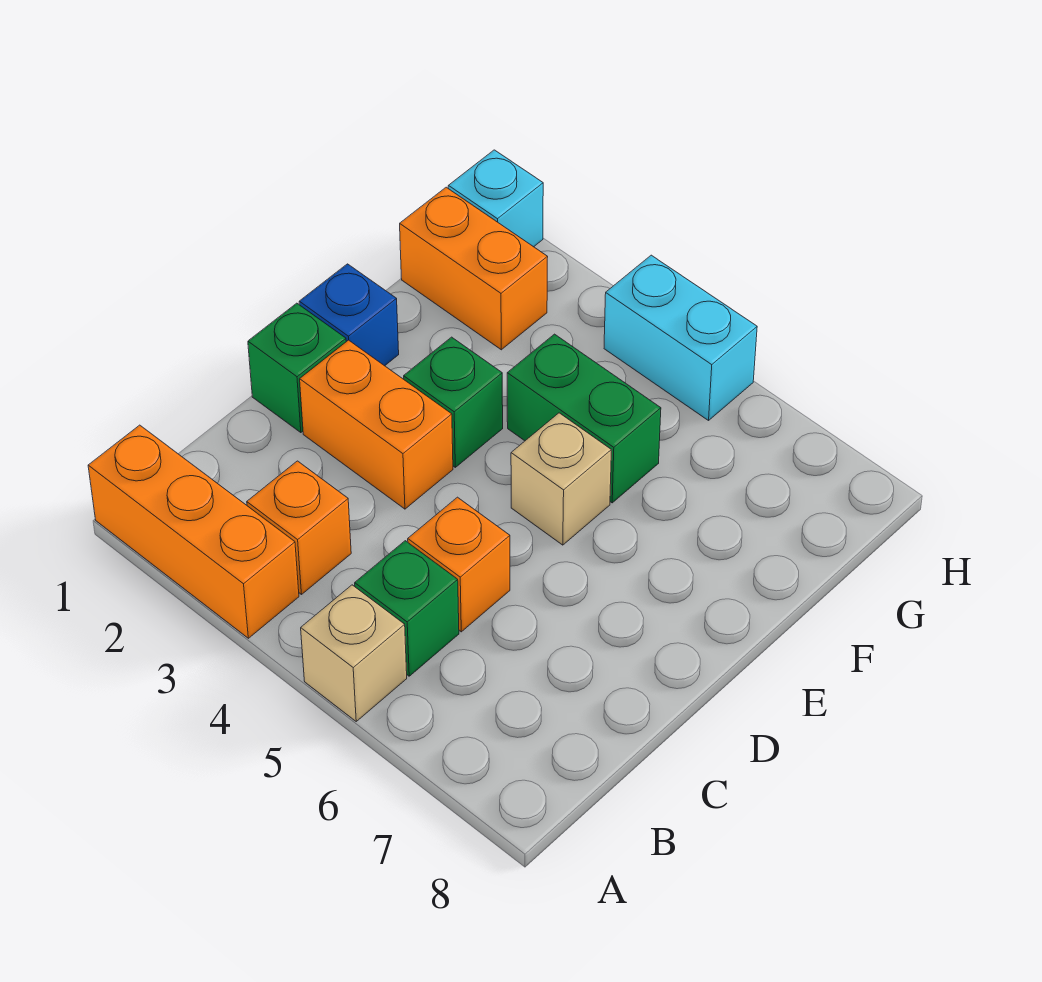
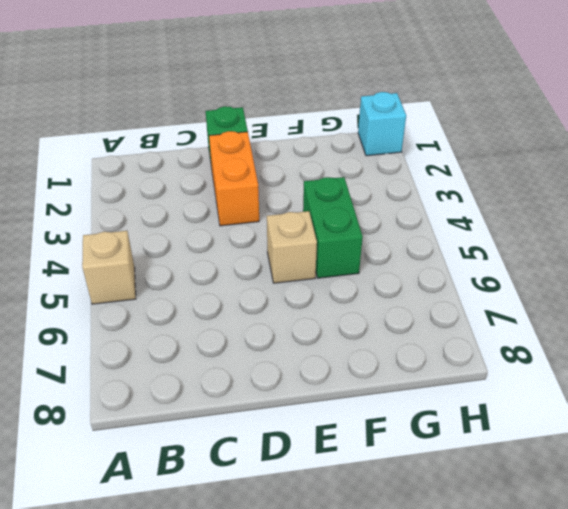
none -> orange 1x3 brick [88,425,299,638]
none -> orange 1x1 brick [247,461,351,594]
none -> green 1x1 brick [355,541,459,676]

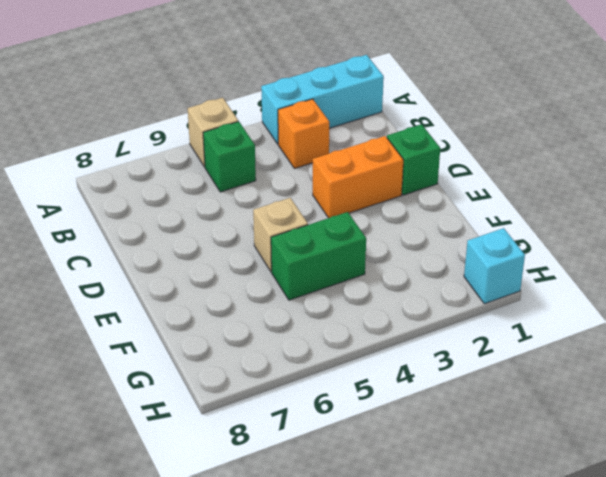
cyan 1x3 brick [261,55,384,144] -> orange 1x3 brick [88,425,299,638]
none -> orange 1x1 brick [408,497,510,632]
none -> blue 1x1 brick [299,264,399,366]
none -> green 1x1 brick [404,337,503,467]

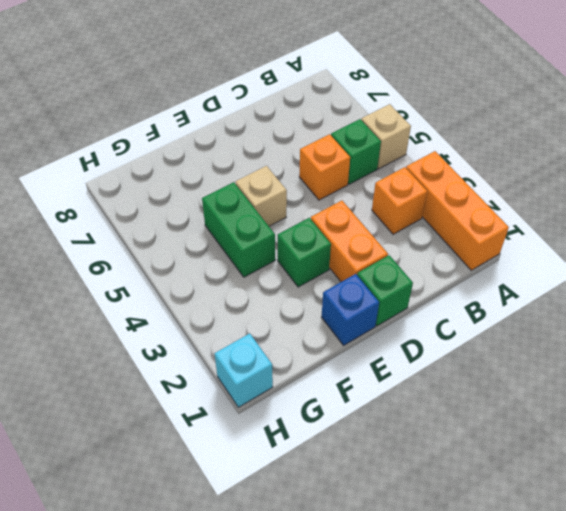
none -> orange 1x2 brick [400,187,548,350]
none -> cyan 1x2 brick [604,255,757,420]

